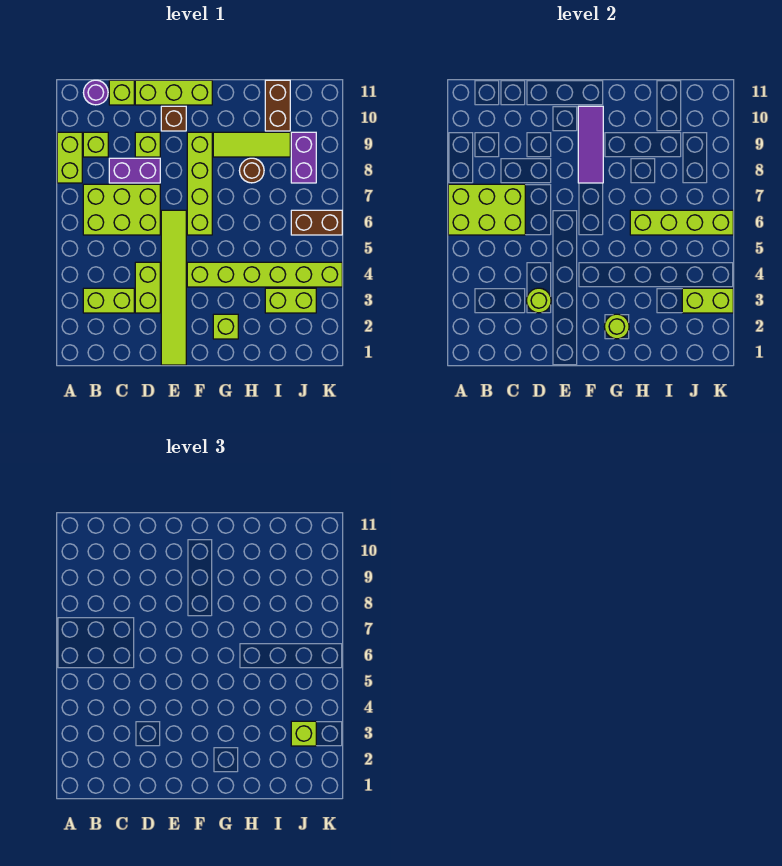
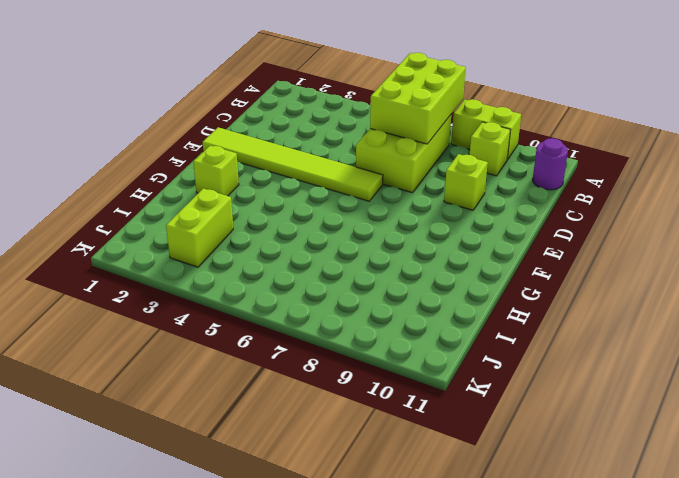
none -> lime 1x2 brick [83,288,134,313]
none -> purple 1x2 brick [109,158,160,183]
none -> lime 1x1 brick [109,80,134,105]

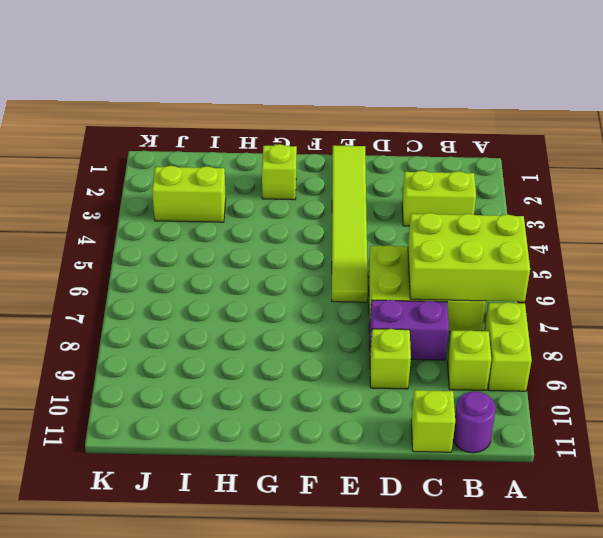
none -> lime 1x2 brick [135,262,160,313]
none -> lime 1x3 brick [135,80,212,105]
none -> brown 1x1 brick [161,106,186,131]

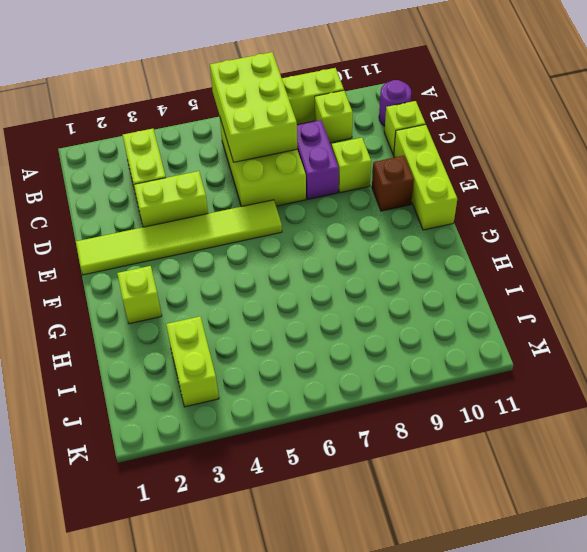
none -> lime 1x6 brick [187,262,342,287]
none -> lime 1x4 brick [187,132,212,235]
none -> lime 1x3 tile [213,132,290,157]

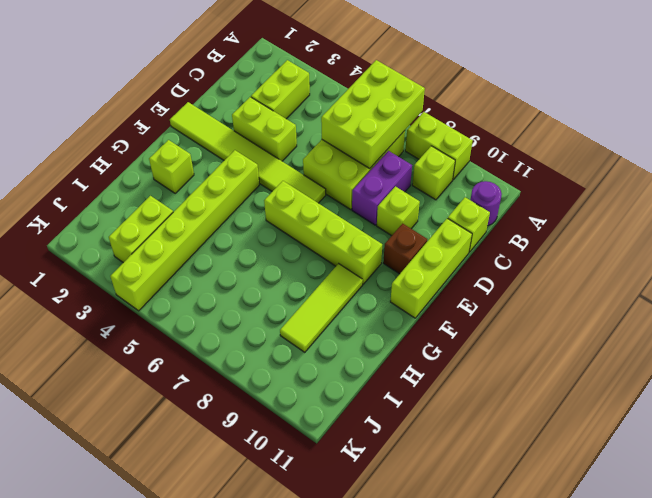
none -> brown 1x1 round brick [239,158,264,183]
none -> brown 1x2 brick [265,80,290,131]
none -> brown 1x2 brick [291,210,342,235]

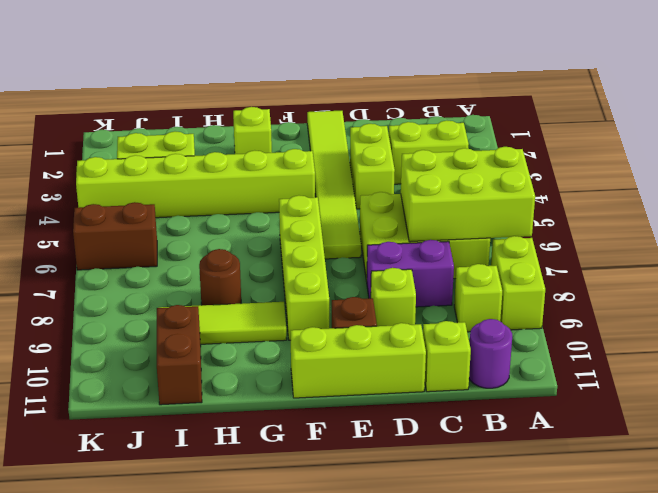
none -> purple 1x2 brick [291,132,316,183]
none -> lime 1x1 round brick [526,288,551,313]
none -> purple 1x3 tile [578,106,603,183]

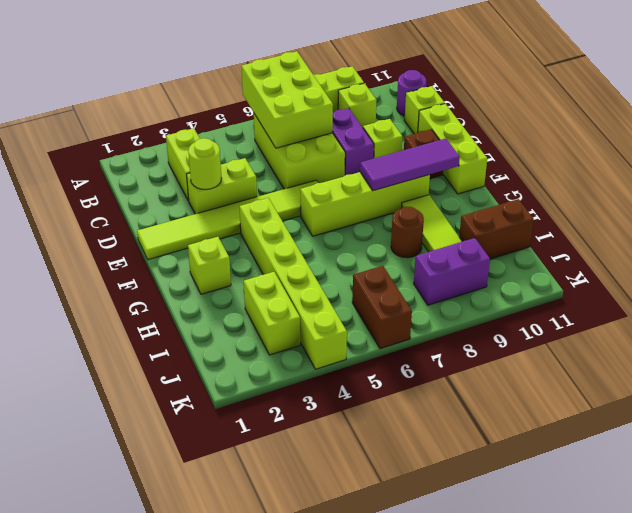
none -> lime 1x1 round brick [604,314,629,339]
none -> lime 1x4 brick [630,210,733,235]
none -> lime 1x2 brick [682,288,733,313]

